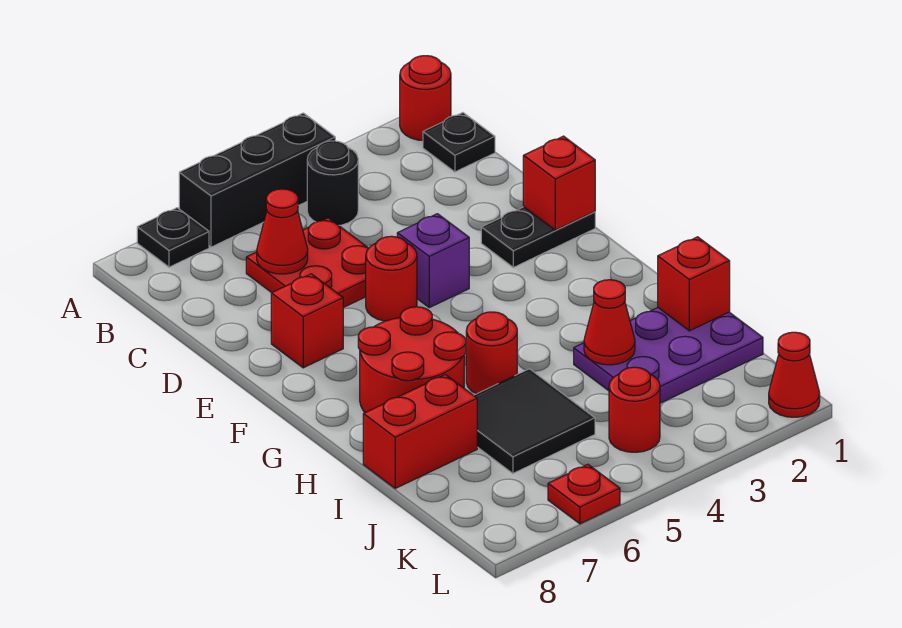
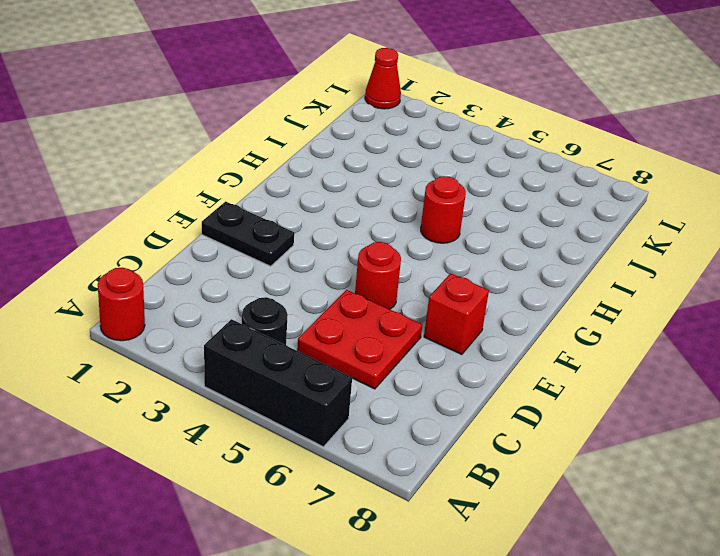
none -> black 1x1 plate [137,208,209,267]
none -> black 1x1 plate [423,113,495,172]
none -> purple 1x1 brick [397,214,469,308]

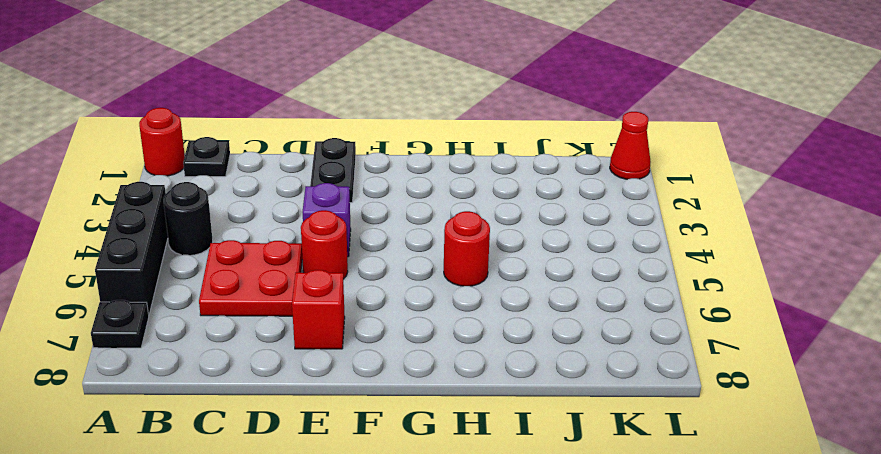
none -> red 2x2 round brick [358,307,466,413]
none -> purple 2x3 plate [574,308,763,403]
none -> black 2x2 tile [474,369,595,473]

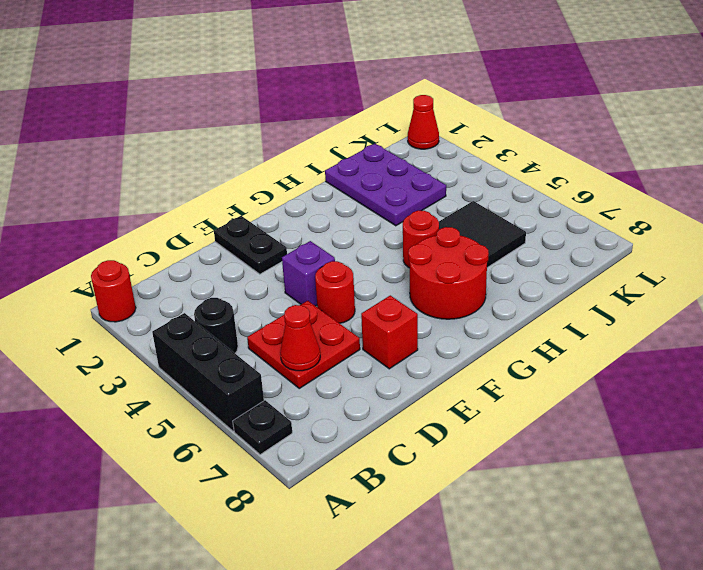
none -> black 1x1 plate [423,113,495,172]
none -> red 1x2 brick [363,374,477,488]
none -> red 1x1 round brick [609,367,660,452]

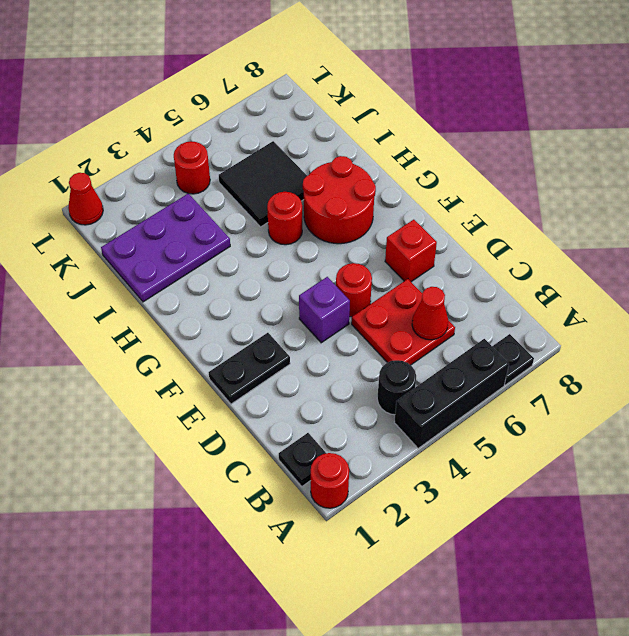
none -> red 1x2 brick [363,374,477,488]
none -> red 1x1 plate [548,464,620,524]
none -> red 1x1 brick [523,136,595,230]

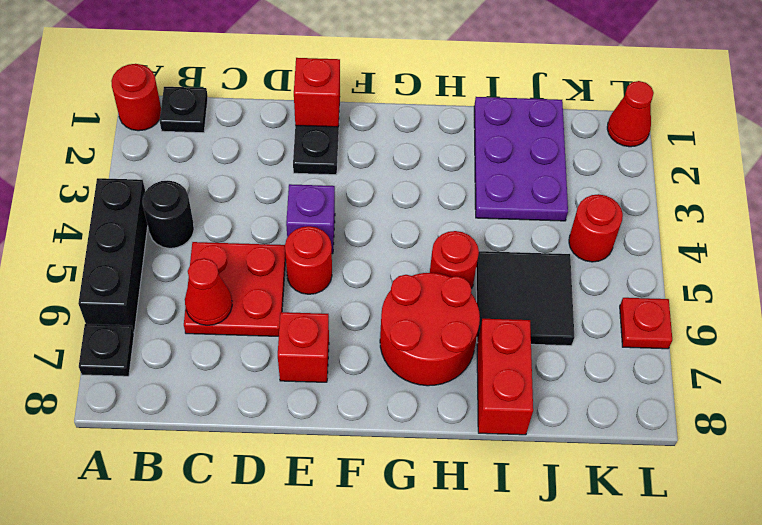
none -> red 1x1 brick [658,237,730,331]
none -> red 1x1 cone [584,280,635,365]

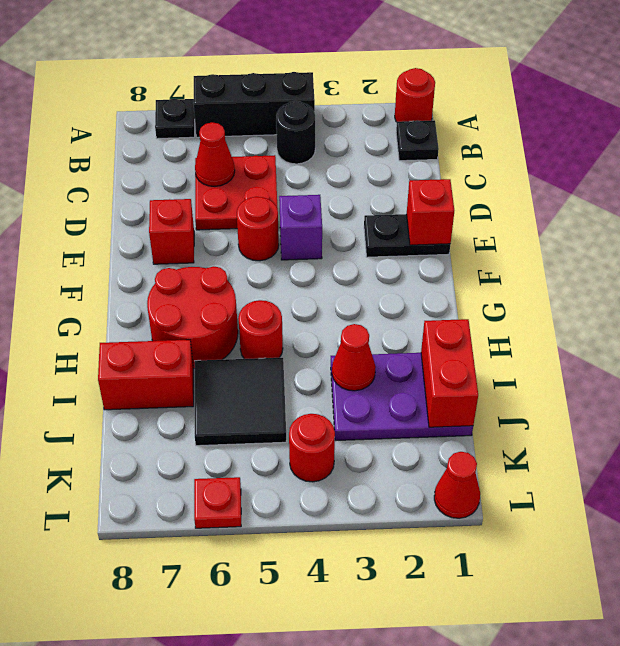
red 1x2 brick [421,319,478,427] -> red 1x1 brick [658,237,730,331]

